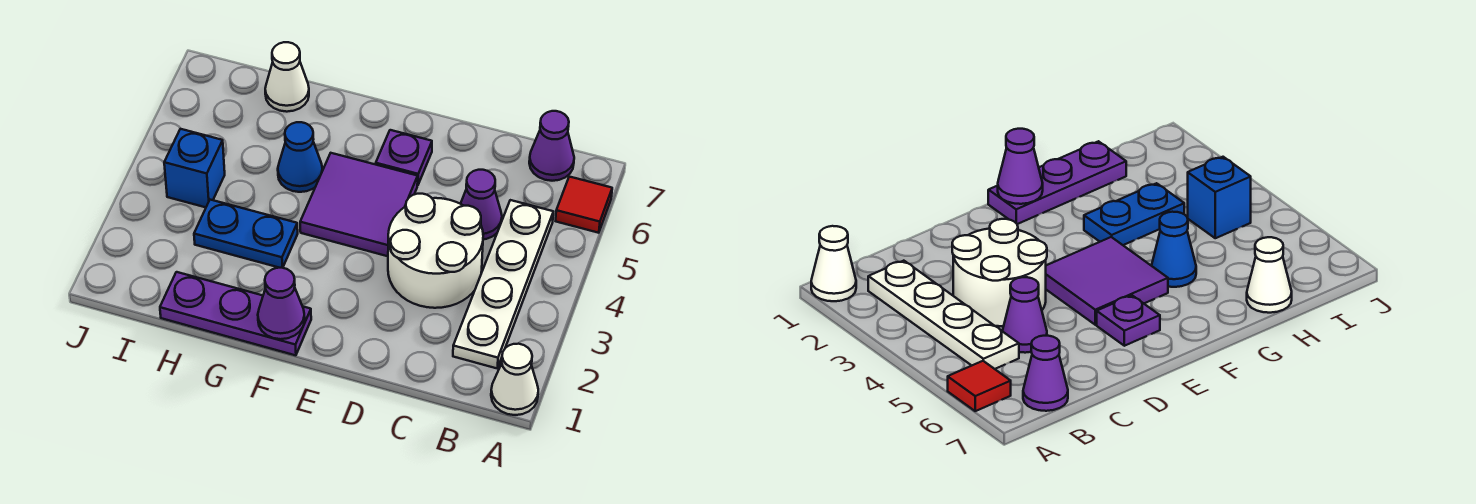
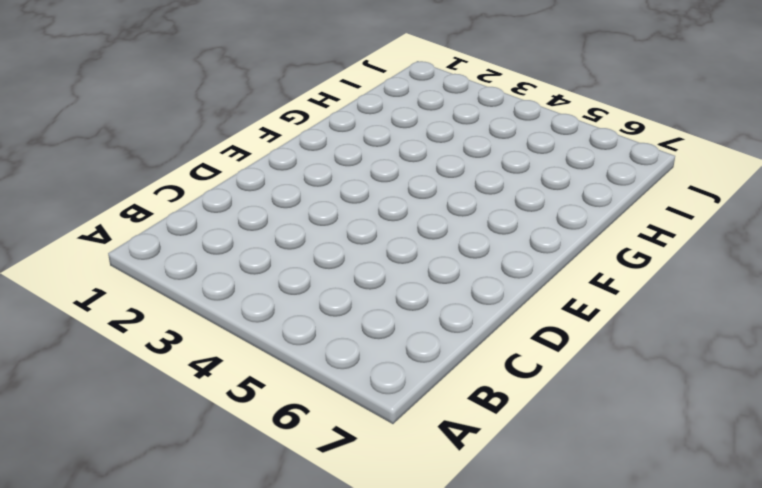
none -> white 1x1 cone [491,344,538,415]
none -> red 1x1 tile [556,177,612,233]
none -> white 1x4 plate [453,200,553,368]

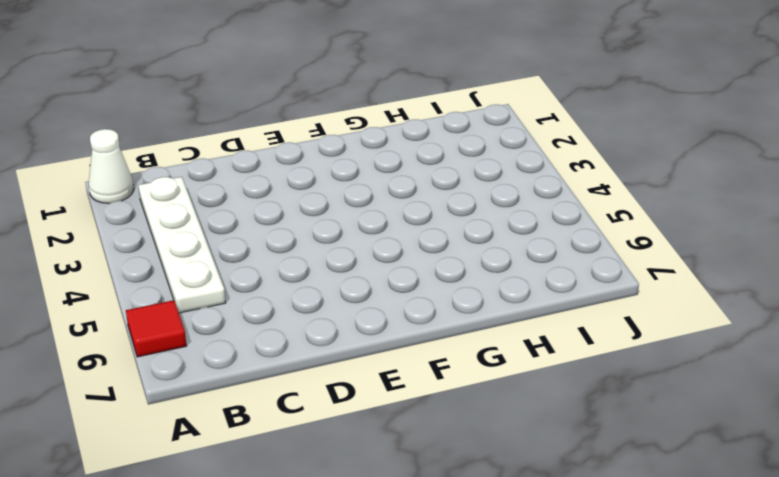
none -> purple 1x1 cone [529,111,574,181]
none -> white 2x2 round brick [388,194,483,308]
none -> purple 1x1 cone [461,170,502,239]

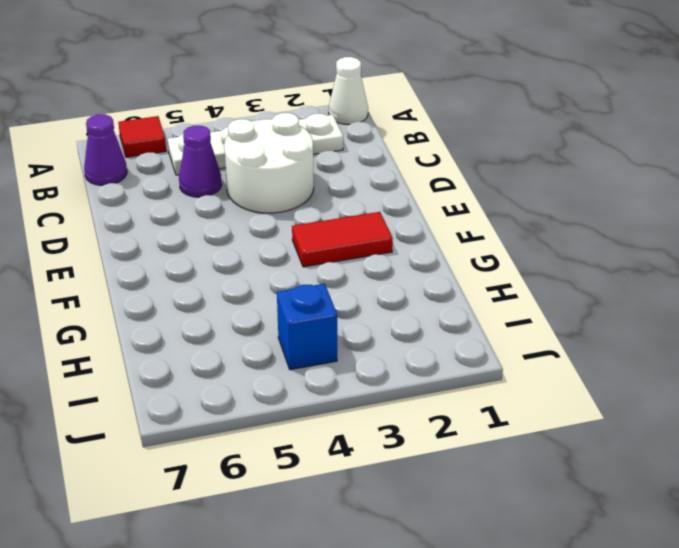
red 1x2 tile [292,212,393,267] -> none
none -> purple 2x2 tile [300,153,418,256]
none -> purple 1x1 plate [376,130,432,185]
none -> purple 1x3 plate [160,272,311,355]

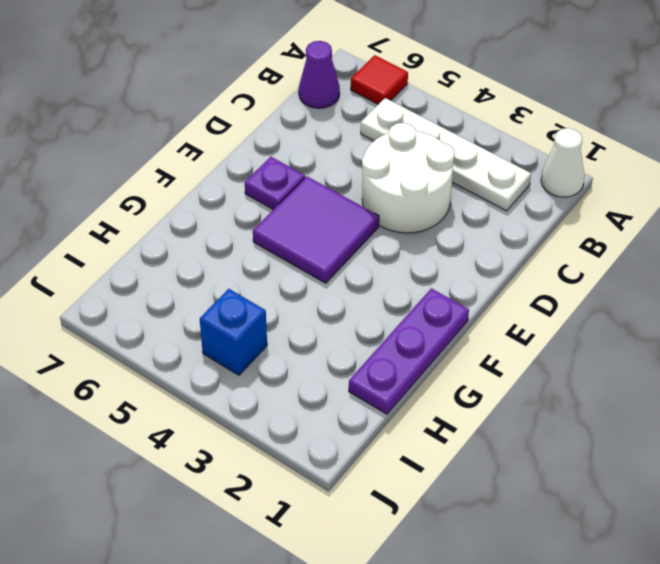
none -> purple 1x1 cone [461,170,502,239]
none -> blue 1x2 plate [194,200,298,268]
none -> blue 1x1 cone [278,122,322,192]

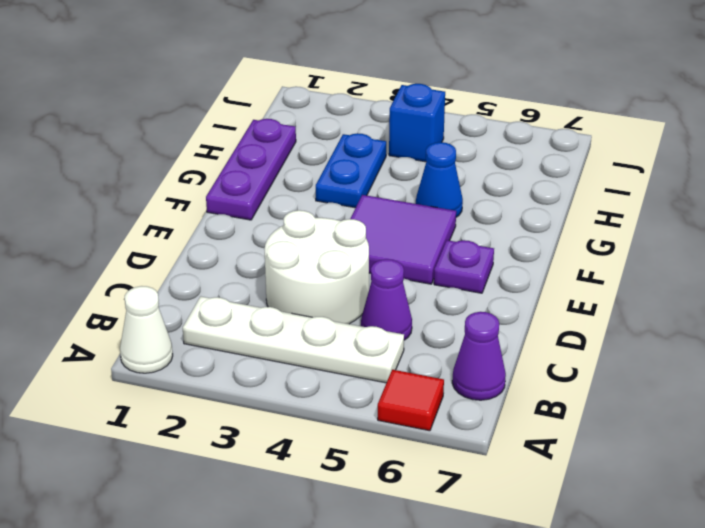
none -> white 1x1 cone [265,42,309,112]
none -> purple 1x1 cone [258,268,305,339]

